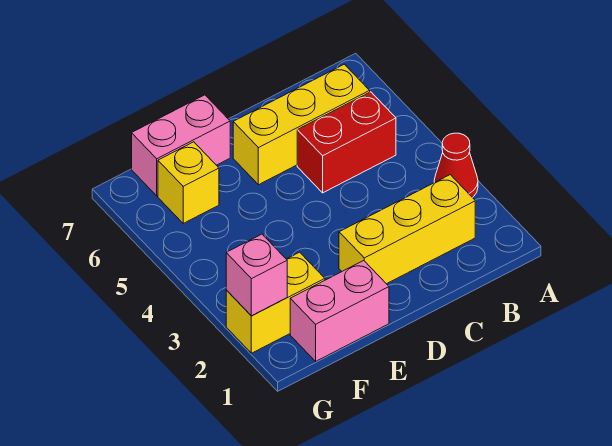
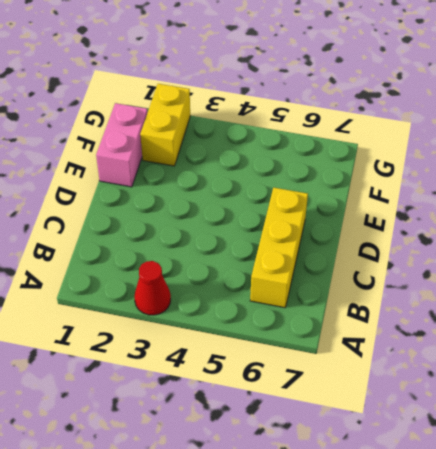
none -> yellow 1x3 brick [339,175,475,284]
none -> red 1x2 brick [297,92,396,193]

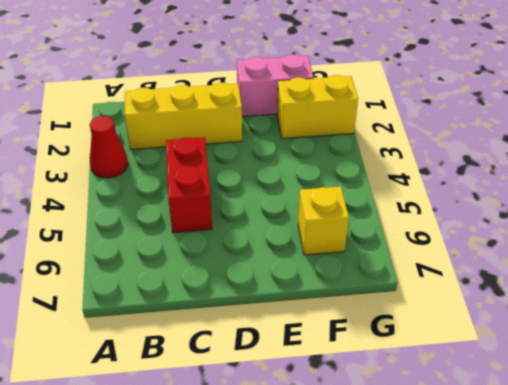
red 1x2 brick [166,137,212,233] -> red 1x2 brick turned to [297,92,396,193]
none -> yellow 1x3 brick [233,64,370,185]
none -> pink 1x2 brick [132,95,230,196]

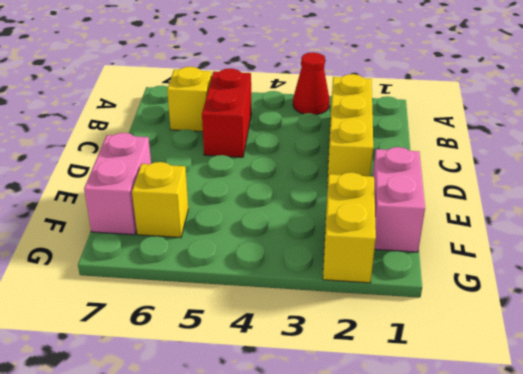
yellow 1x1 brick [167,67,212,132] -> yellow 1x3 brick [233,64,370,185]
none -> pink 1x1 brick [226,234,287,316]

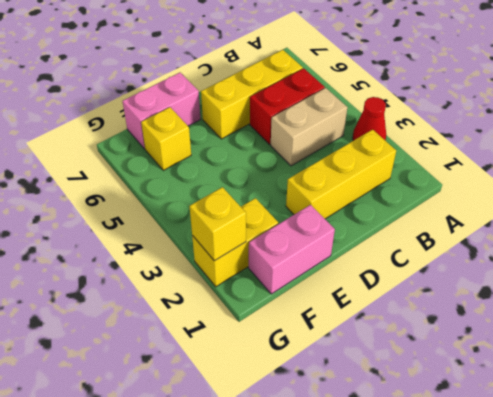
tan 1x2 brick [271,88,347,166] -> none
yellow 1x1 brick [190,187,246,261] -> pink 1x1 brick [226,234,287,316]

